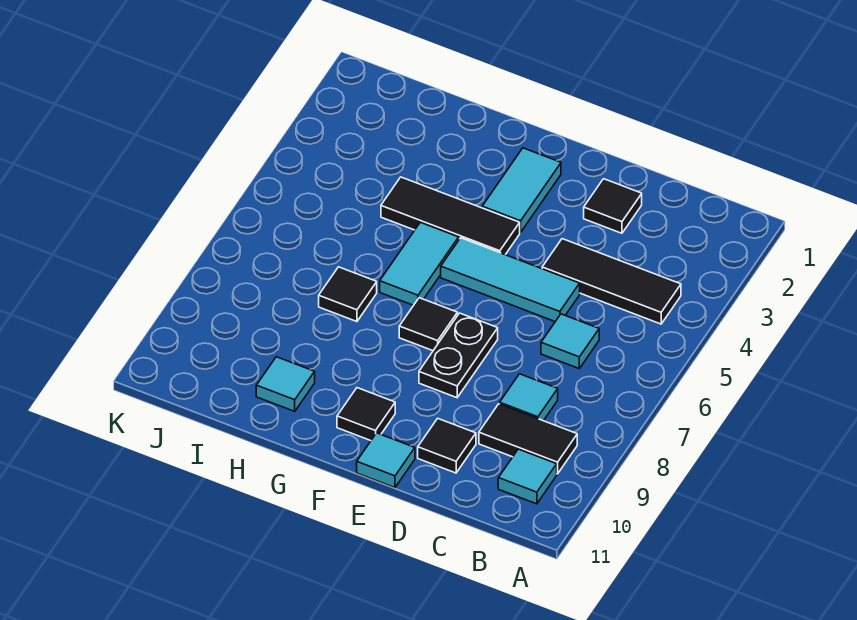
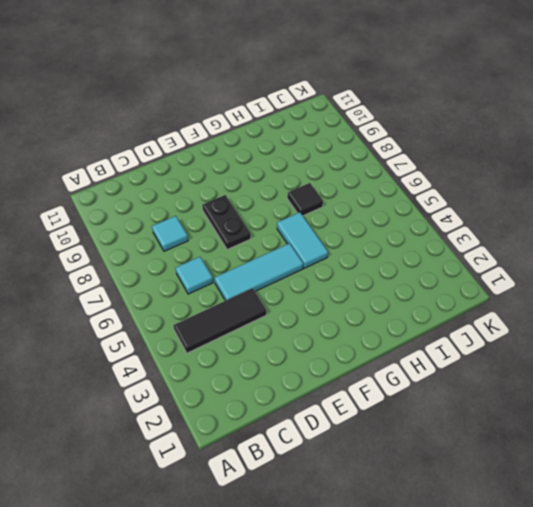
none -> black 1x2 tile [479,404,577,474]
none -> cyan 1x1 tile [498,449,557,504]
none -> black 1x1 tile [584,179,642,233]

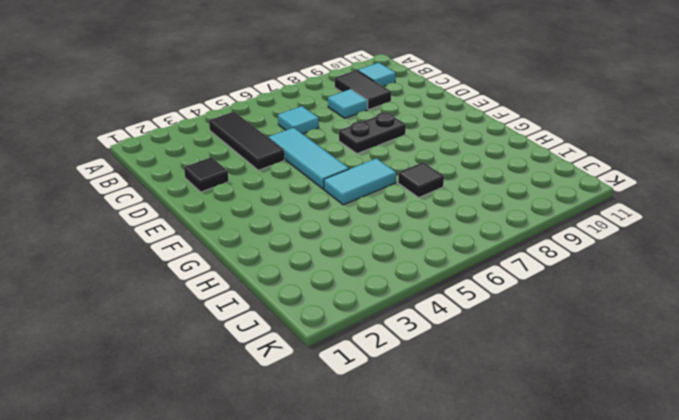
none -> black 1x1 tile [418,418,476,473]
none -> cyan 1x1 tile [357,433,415,488]
none -> cyan 1x2 tile [482,148,561,233]

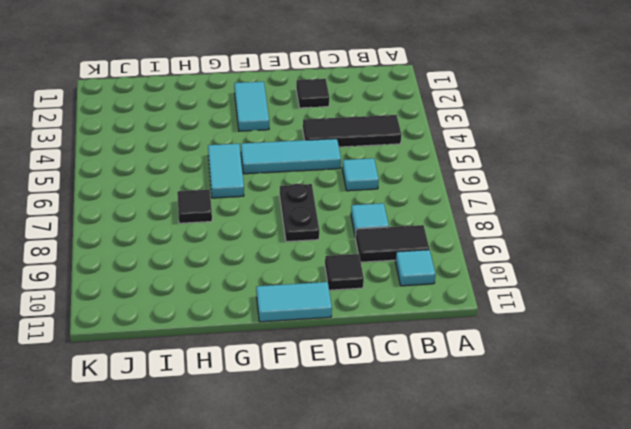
cyan 1x2 tile [256,282,332,322] -> cyan 1x1 tile [357,433,415,488]
none -> black 1x3 tile [381,177,520,255]
none -> black 1x1 tile [399,298,457,351]
none -> black 1x1 tile [337,388,395,441]

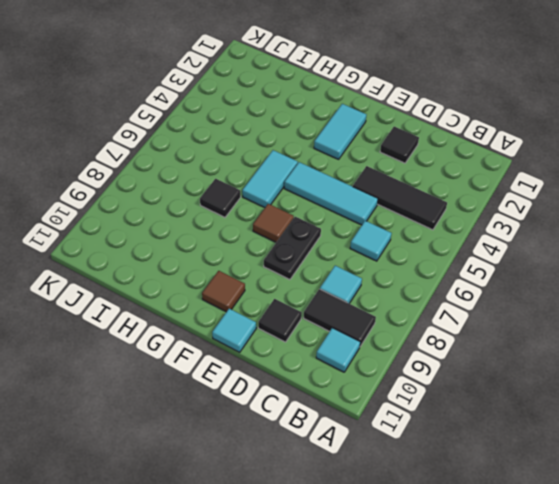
brown 1x1 tile [253,204,294,242] -> black 1x1 tile [399,298,457,351]
brown 1x1 tile [202,271,245,312] -> black 1x1 tile [337,388,395,441]
none -> black 1x3 tile [381,177,520,255]
none -> cyan 1x1 tile [256,357,315,411]

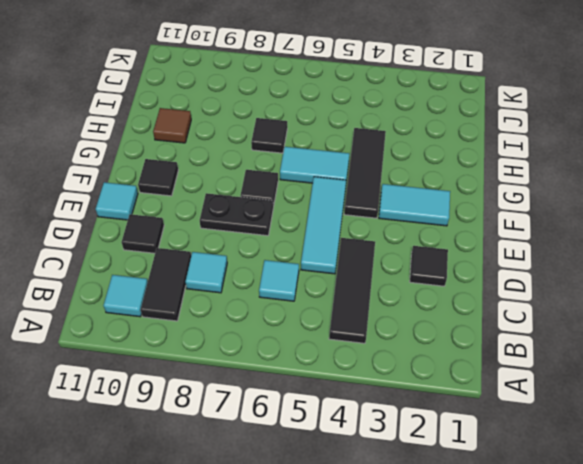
brown 1x1 tile [153,108,191,143] -> cyan 1x1 tile [256,357,315,411]

